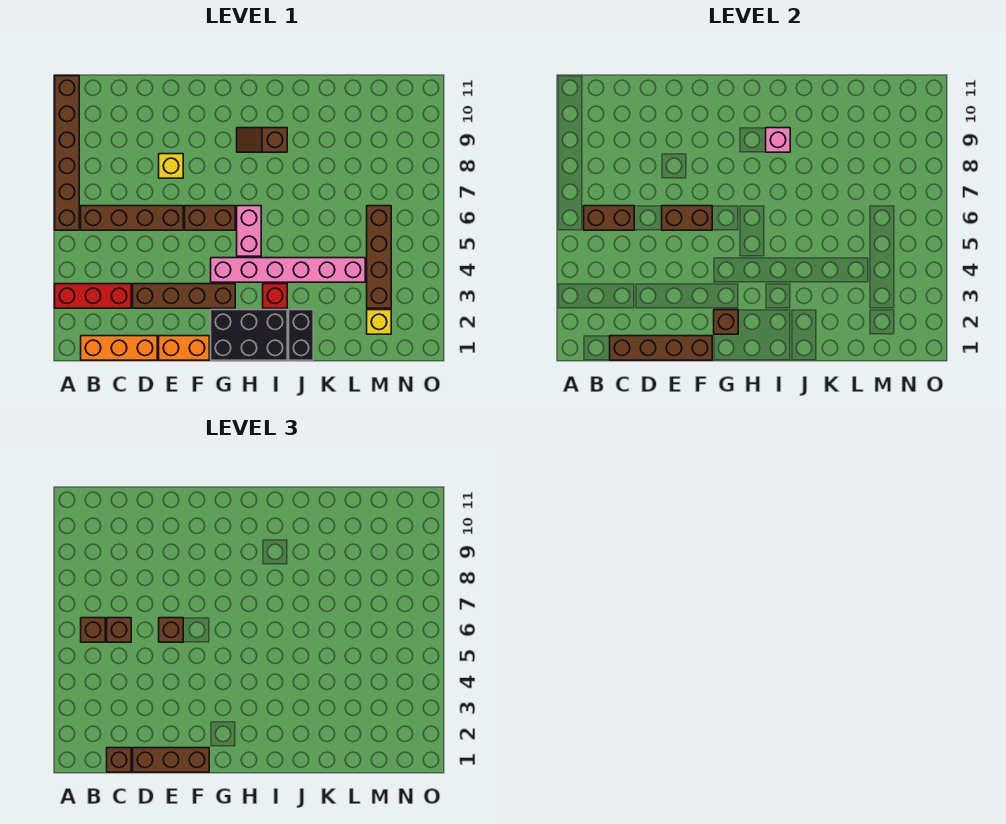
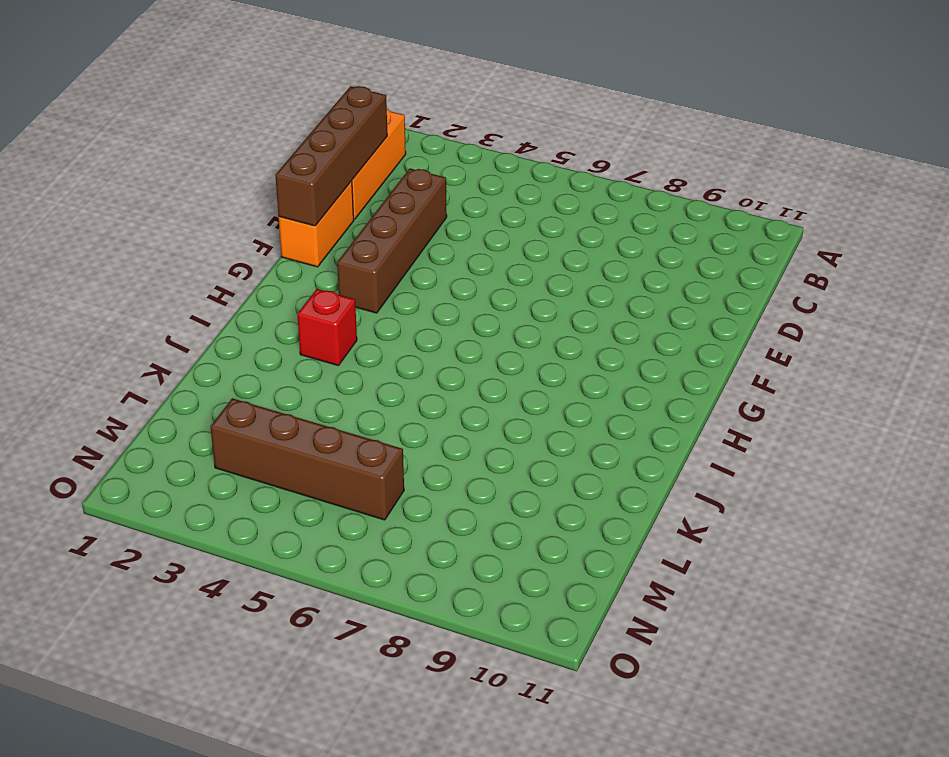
none -> red 1x3 brick [55,284,131,308]
none -> brown 1x6 brick [55,76,79,230]
none -> brown 1x4 brick [81,206,183,230]

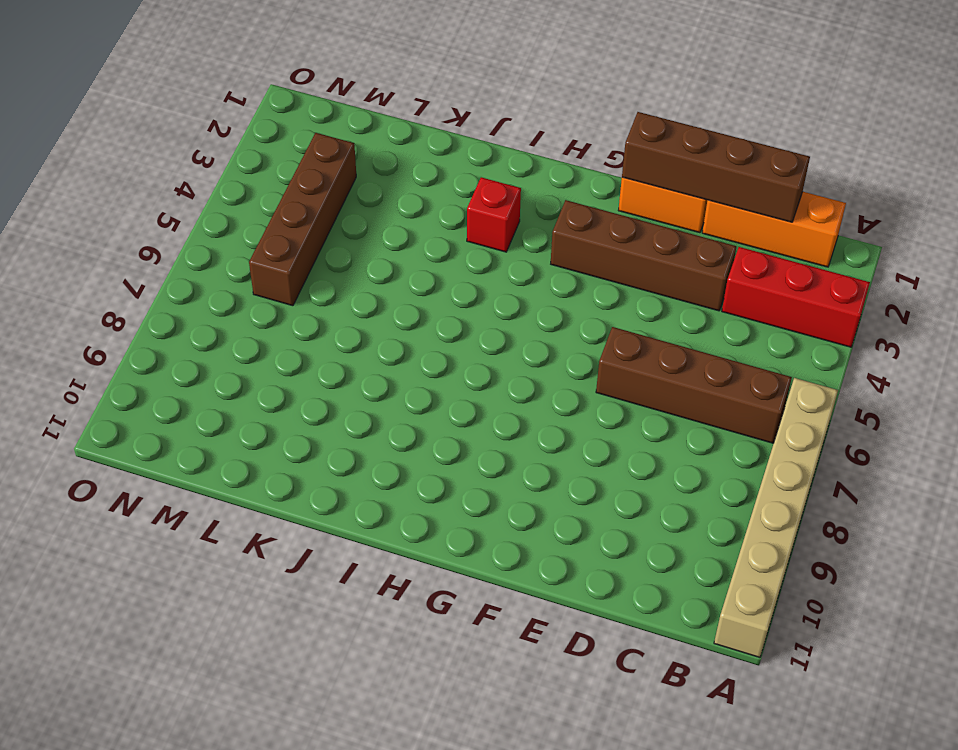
tan 1x6 brick [714,378,838,657] -> brown 1x6 brick [55,76,79,230]
none -> yellow 1x1 brick [159,154,183,178]
none -> brown 1x2 brick [185,206,235,230]
none -> black 2x3 brick [211,310,287,360]

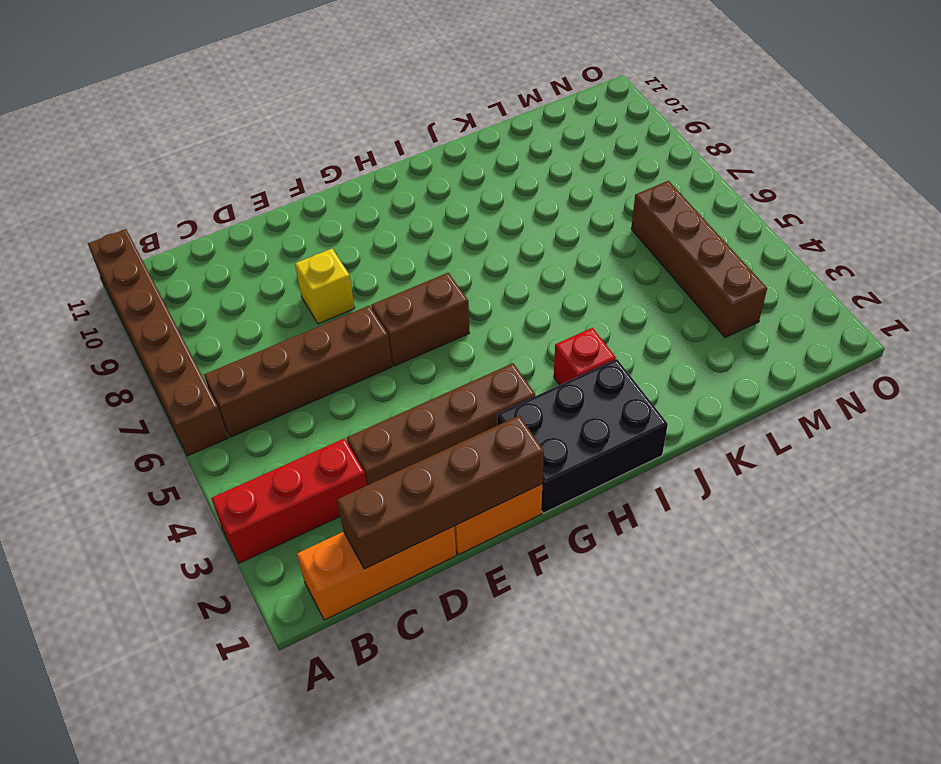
none -> pink 1x6 brick [211,258,365,282]
none -> pink 1x2 brick [237,206,261,256]
none -> brown 1x2 slope [237,128,287,152]

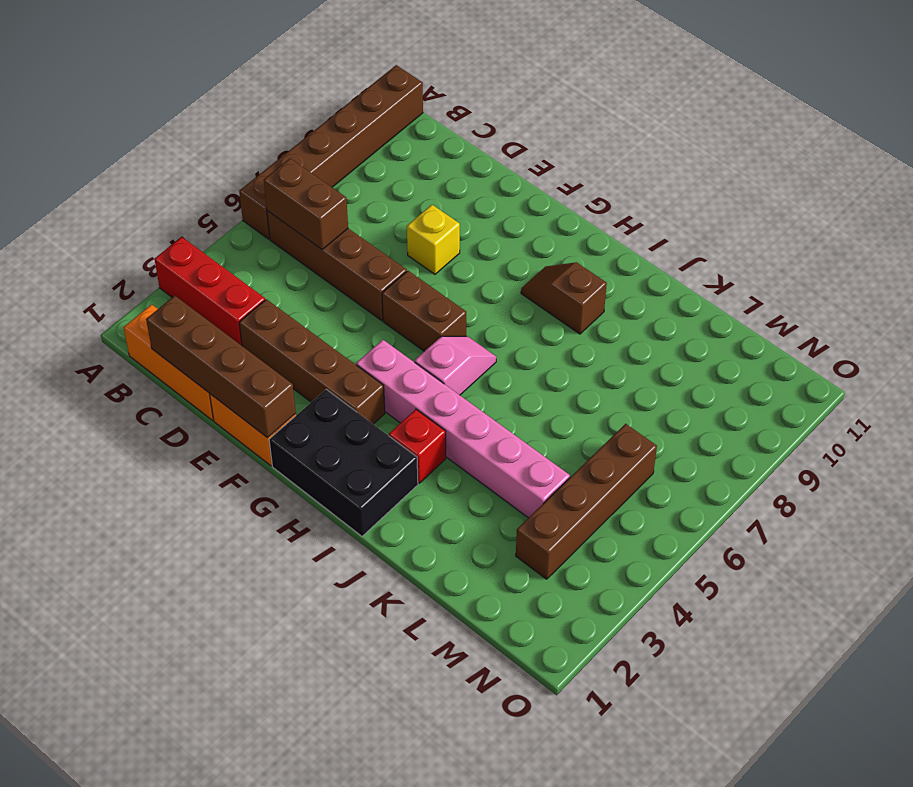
pink 1x2 slope [415,336,496,395] -> pink 1x2 brick [237,206,261,256]
none -> black 1x2 brick [289,310,313,360]
none -> yellow 1x1 brick [367,310,391,334]
none -> brown 1x2 brick [662,206,712,230]

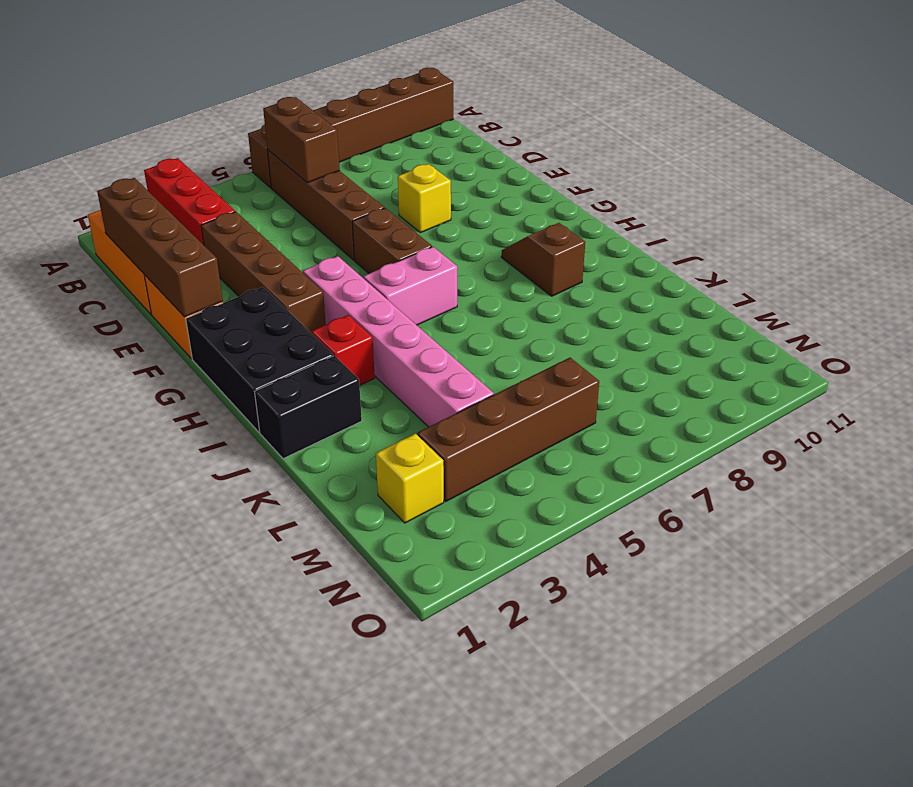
none -> brown 1x2 brick [662,206,712,230]
none -> brown 1x1 brick [714,310,738,334]
none -> pink 1x1 brick [766,128,790,152]

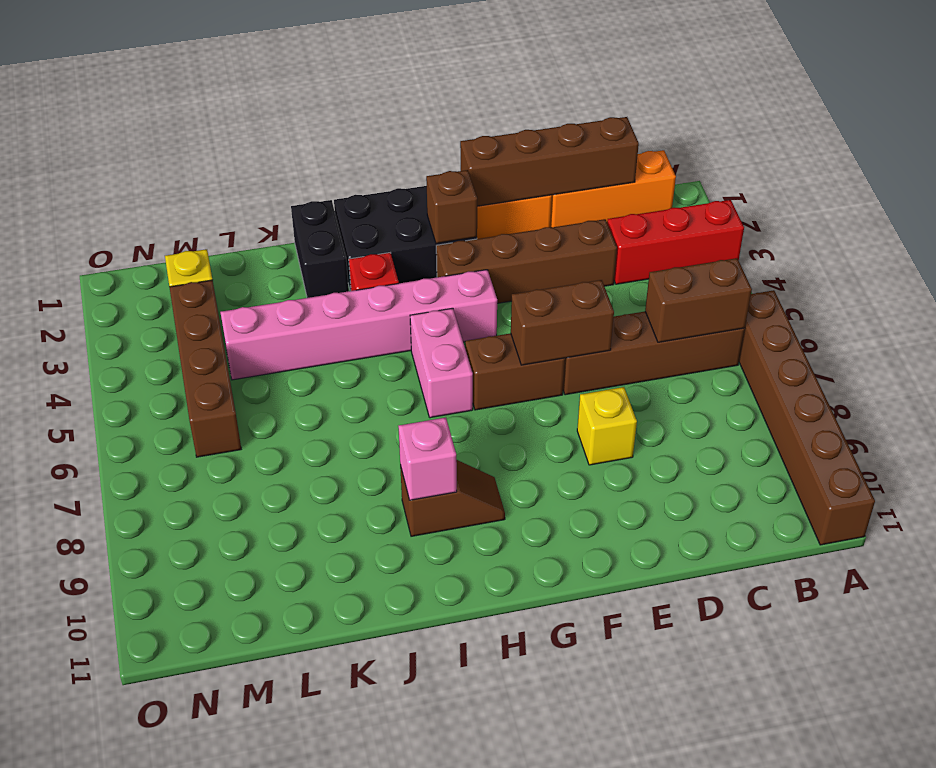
none -> brown 1x1 brick [81,618,105,642]
none -> brown 1x1 brick [107,748,131,772]
none -> brown 1x1 brick [107,618,131,642]

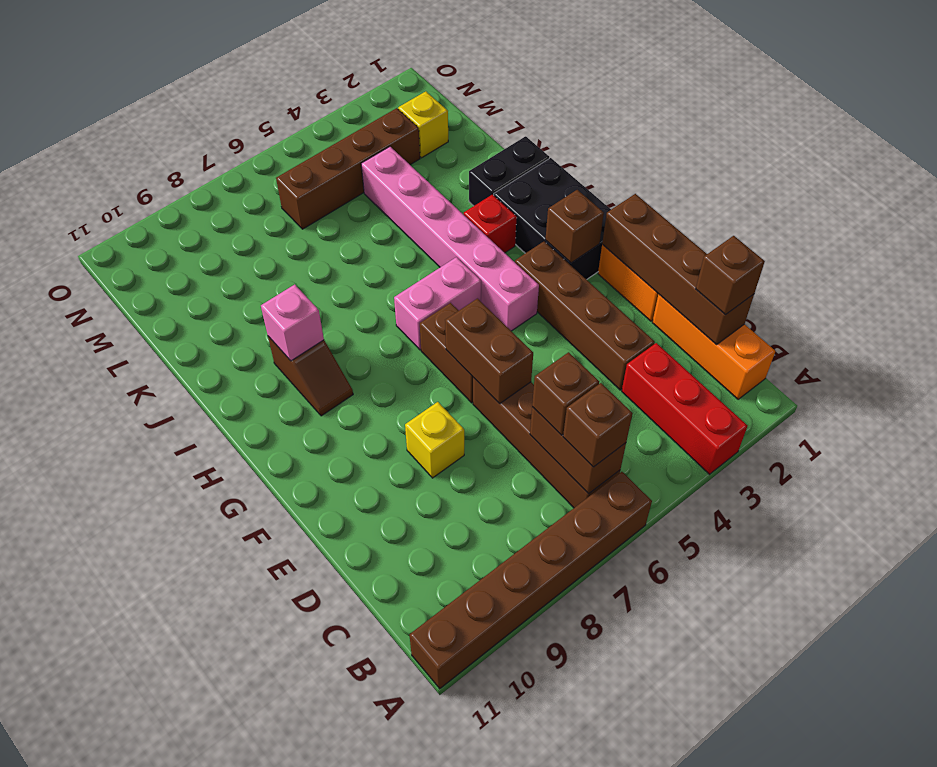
none -> brown 1x3 brick [133,748,209,772]
none -> brown 1x1 brick [159,618,183,642]

